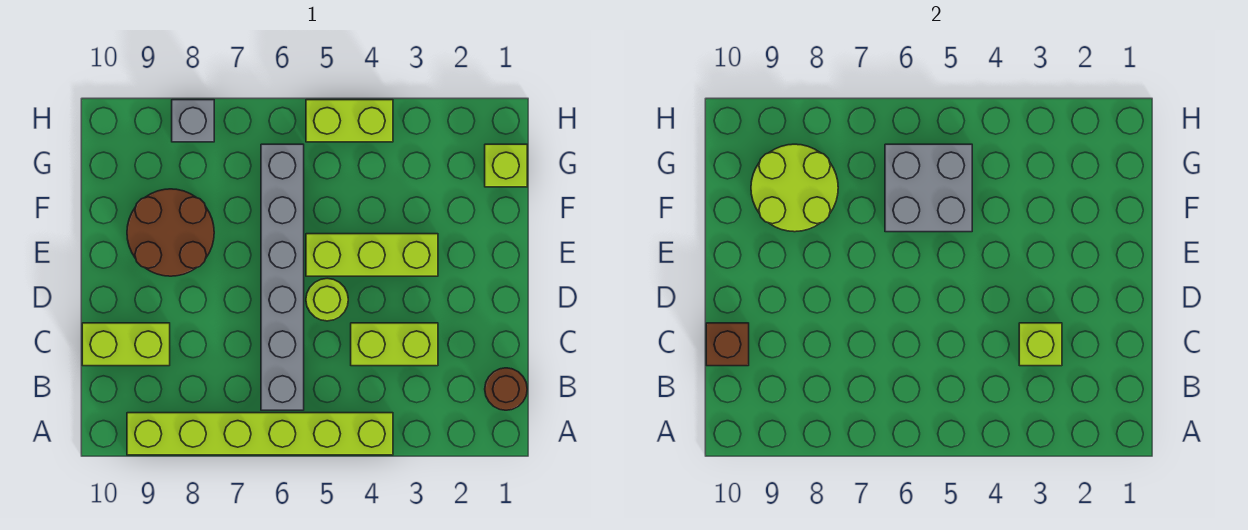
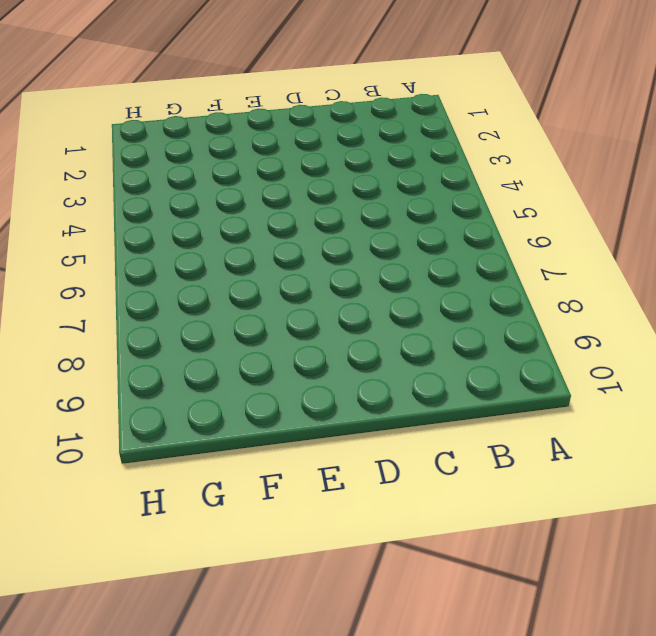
none -> lime 1x6 brick [127,413,393,455]
none -> brown 1x1 round brick [485,368,527,410]
none -> grey 1x6 brick [261,144,304,410]

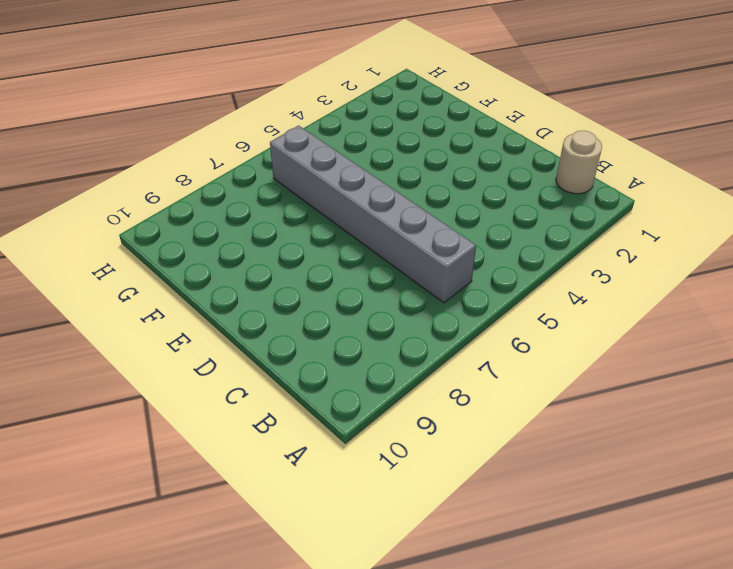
tan 1x1 round brick [556,131,602,194] -> brown 1x1 round brick [485,368,527,410]
none -> lime 1x6 brick [127,413,393,455]
none -> lime 1x2 brick [351,323,438,366]
none -> lime 1x2 brick [82,323,170,366]

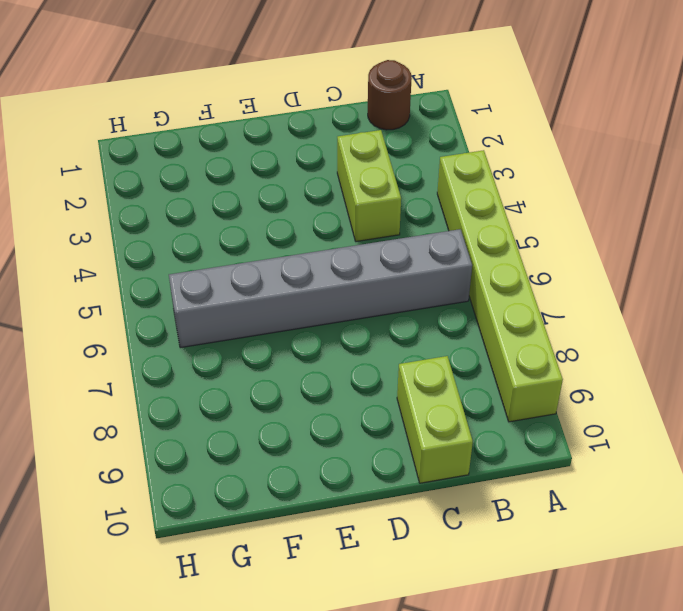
none -> lime 1x1 round brick [306,278,348,321]
none -> lime 1x3 brick [306,234,438,276]
none -> brown 2x2 round brick [127,189,214,276]

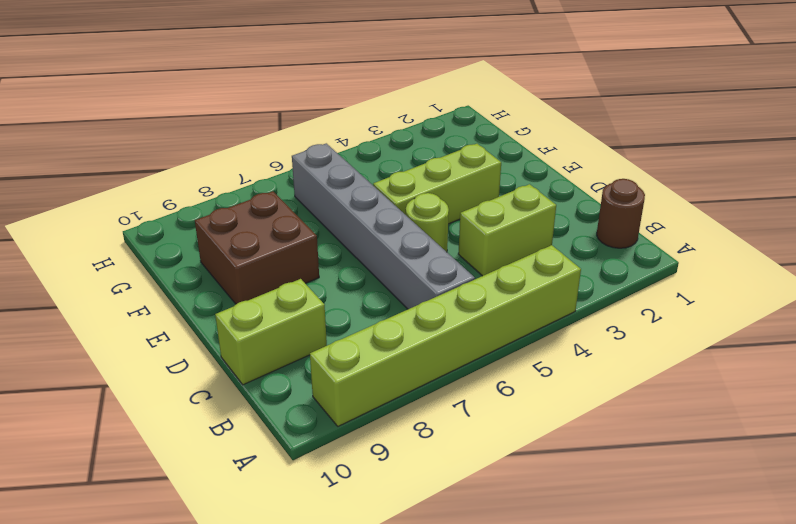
brown 2x2 brick [195,191,319,304] -> brown 2x2 round brick [127,189,214,276]
none -> lime 1x1 brick [485,144,527,187]
none -> lime 1x2 brick [306,100,393,142]
none -> grey 1x1 brick [172,100,214,142]

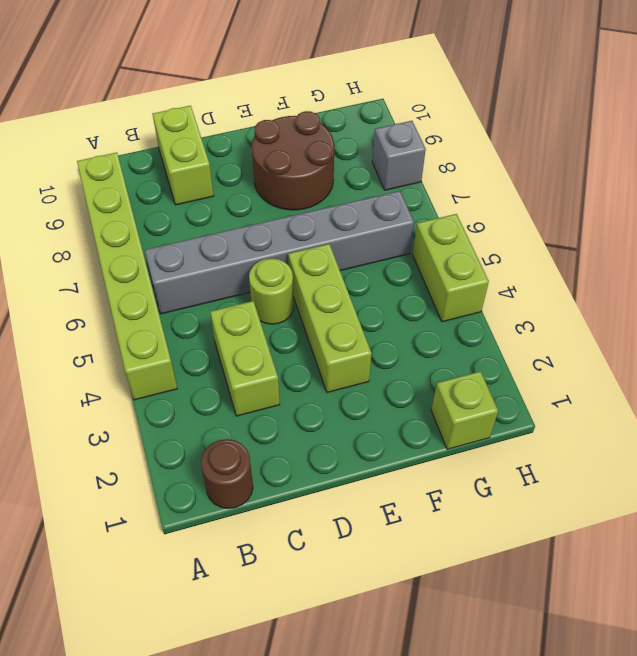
none -> lime 1x1 brick [1019,323,1062,366]
none -> brown 1x1 brick [706,323,749,366]
none -> grey 2x2 brick [885,144,972,232]

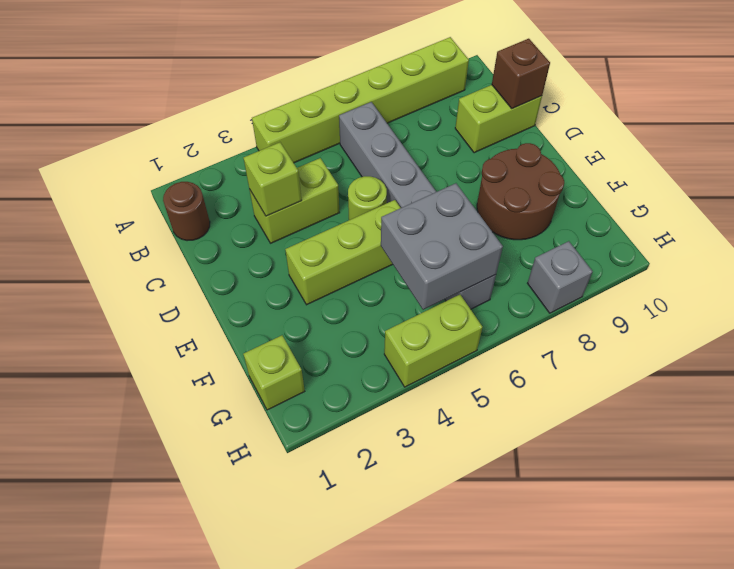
none -> lime 2x2 round brick [751,144,838,232]

